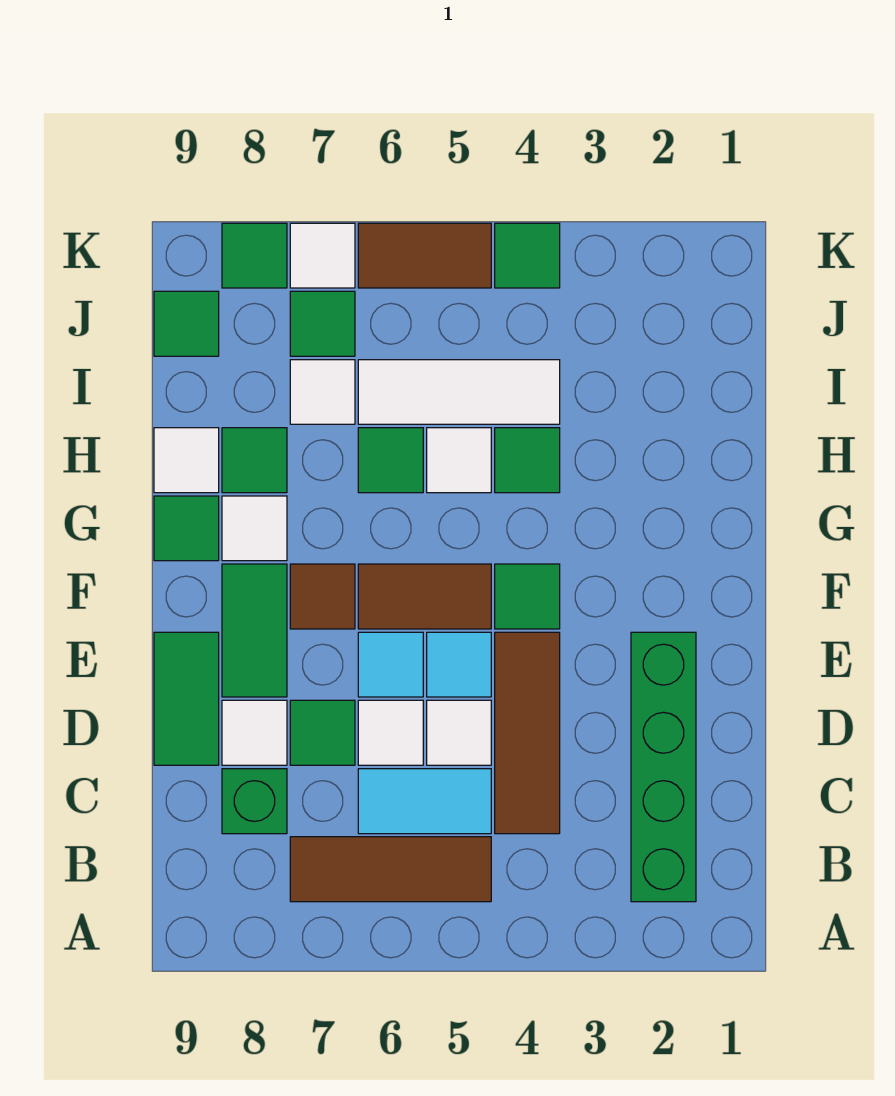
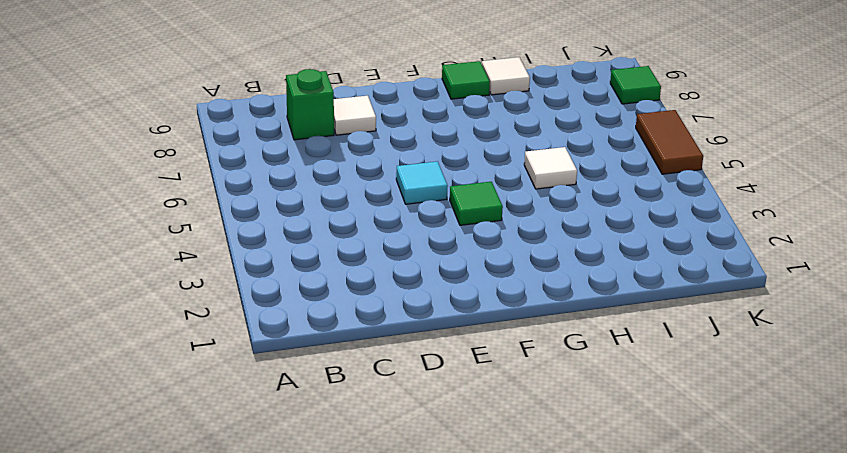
none -> green 1x4 brick [631,632,696,902]
none -> brown 1x3 tile [290,837,491,902]
none -> brown 1x3 tile [495,632,560,834]
none -> cyan 1x2 tile [358,769,491,834]

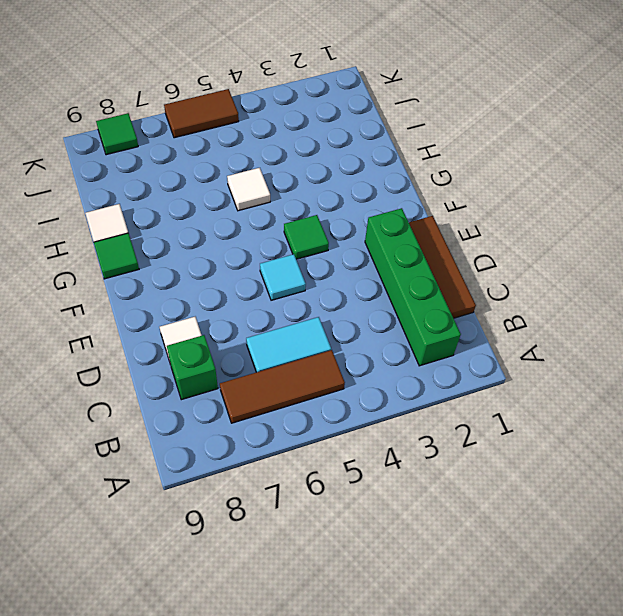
brown 1x3 tile [409,216,476,318] -> brown 1x3 tile moved to [495,632,560,834]
none -> white 1x1 tile [427,700,491,765]
none -> white 1x1 tile [358,700,423,765]
none -> green 1x1 tile [290,700,355,765]
none -> green 1x2 tile [154,632,219,765]

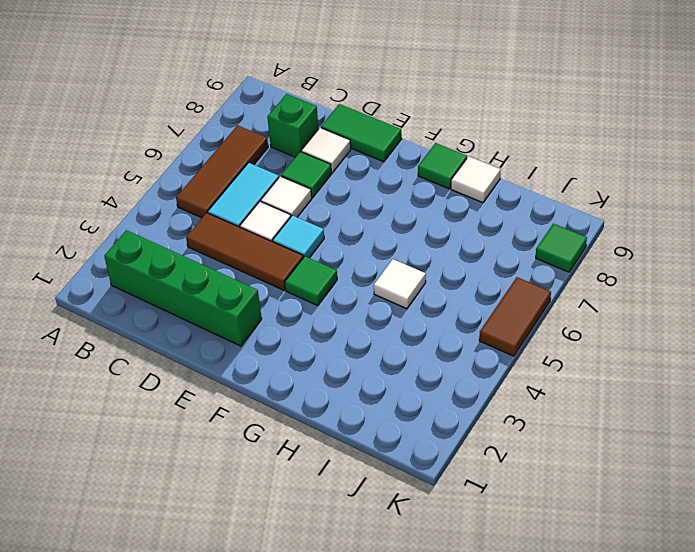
none -> cyan 1x1 tile [358,632,423,697]
none -> green 1x2 tile [222,564,287,697]
none -> brown 1x2 tile [358,564,491,629]
none -> brown 1x1 tile [290,564,355,629]

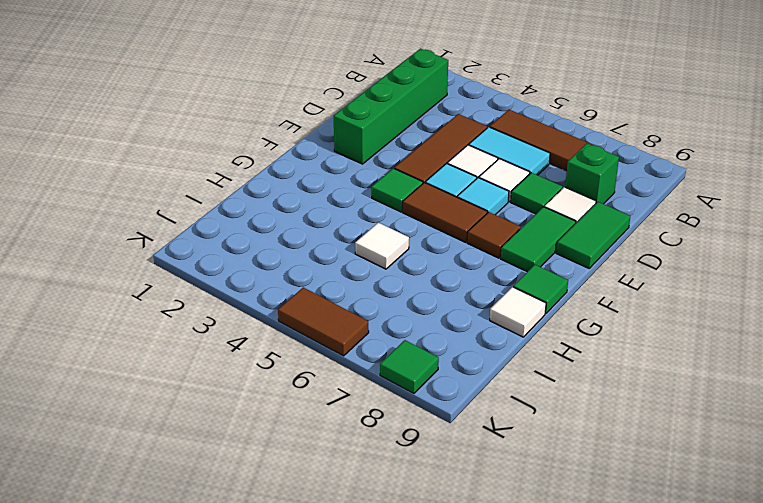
none -> white 1x1 tile [222,496,287,561]
none -> green 1x1 tile [495,428,560,493]
none -> green 1x1 tile [358,428,423,493]
none -> green 1x1 tile [222,428,287,493]

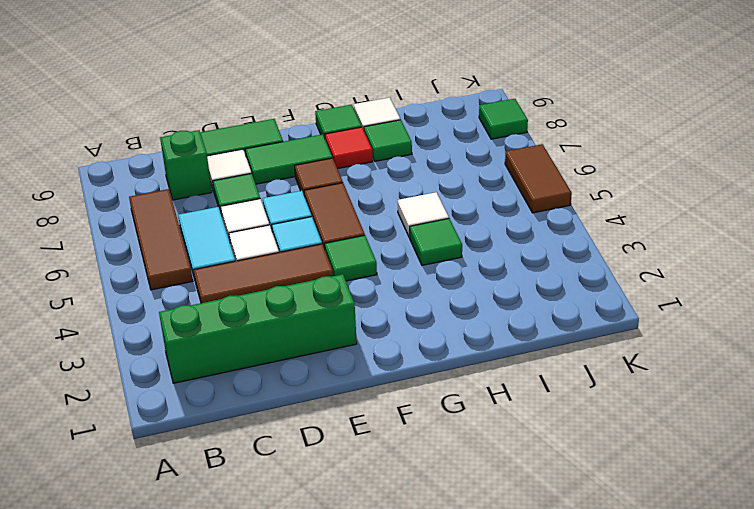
red 1x1 tile [325,127,373,169] -> white 1x1 tile [222,496,287,561]
none -> green 1x1 tile [358,428,423,493]
none -> white 1x3 tile [358,360,560,424]
none -> white 1x1 tile [290,360,355,424]
none -> green 1x1 tile [290,291,355,356]

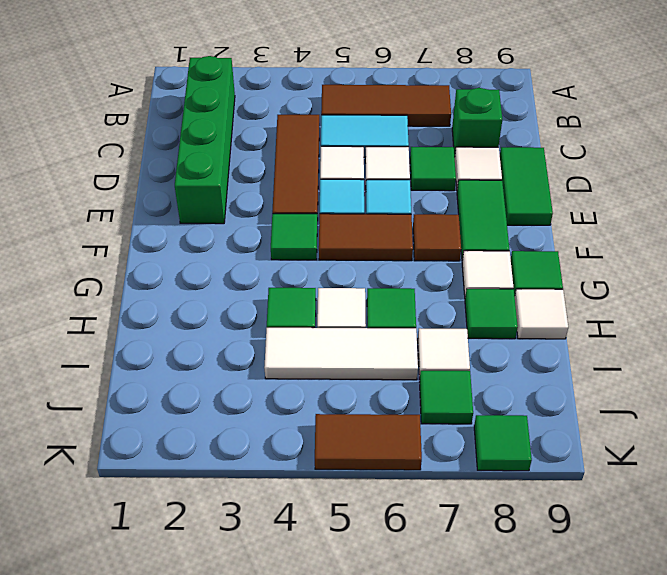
none -> green 1x1 tile [154,291,219,356]
none -> green 1x1 tile [495,223,560,288]
none -> white 1x1 tile [290,223,355,288]

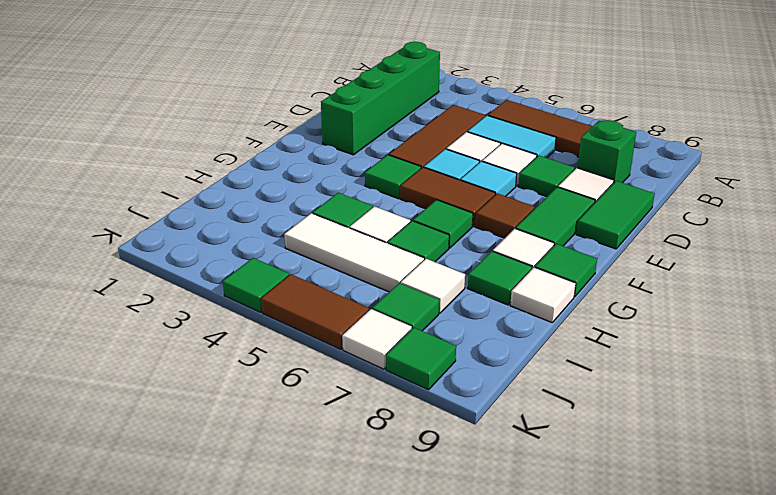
green 1x1 tile [413,200,473,248] -> green 1x1 tile moved to [154,291,219,356]

